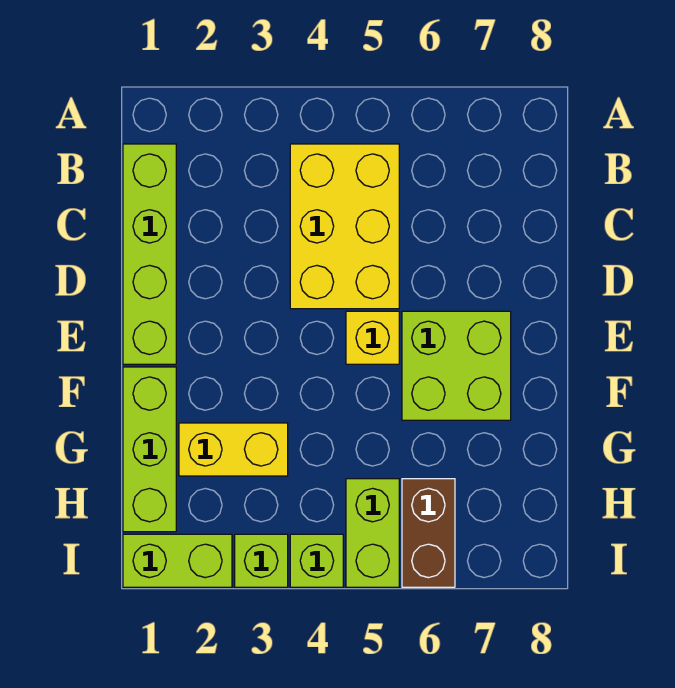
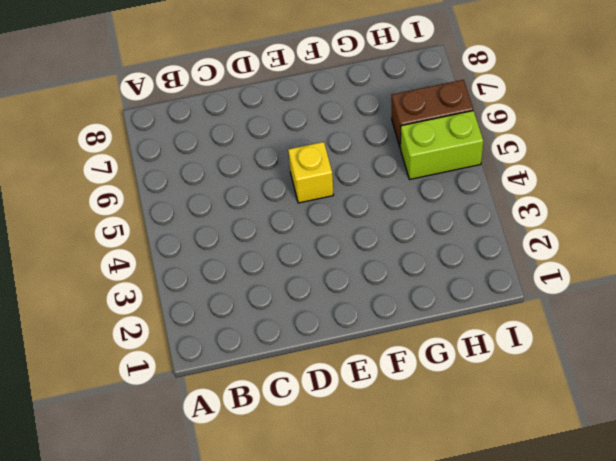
none -> lime 1x4 brick [123,144,176,364]
none -> yellow 2x3 brick [290,144,399,309]

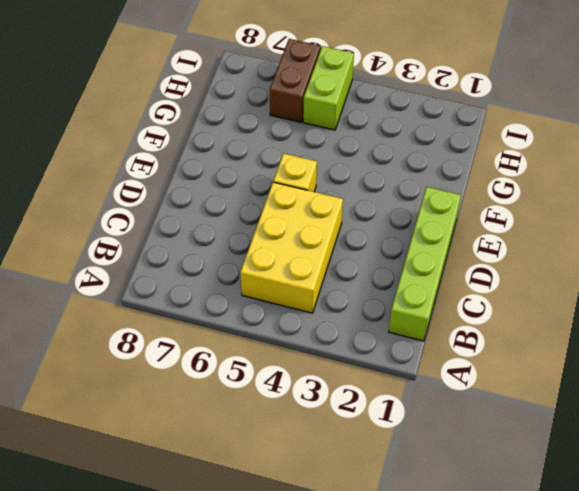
none -> lime 2x2 brick [402,311,511,420]
none -> lime 1x3 brick [123,367,176,532]

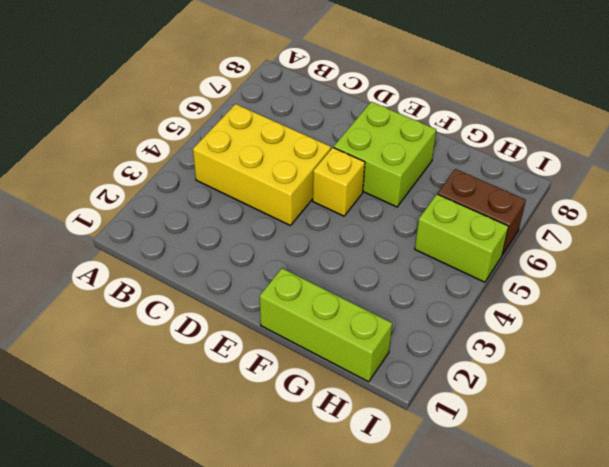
none -> lime 1x4 brick [123,144,176,364]
none -> yellow 1x2 brick [179,423,288,476]

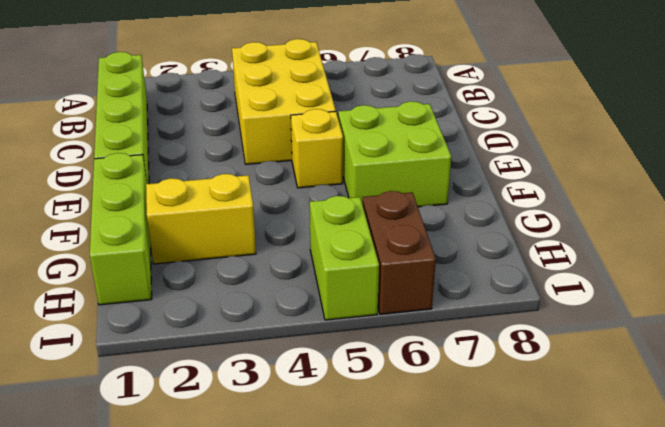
none -> lime 1x2 brick [123,534,232,587]
none -> lime 1x1 brick [235,534,288,587]

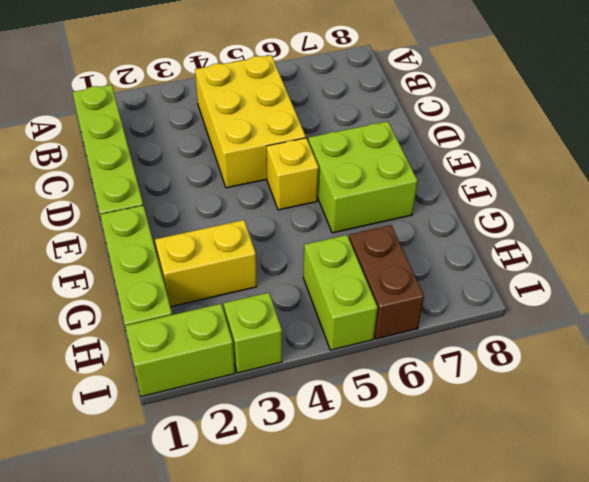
none -> lime 1x1 brick [290,534,343,587]

